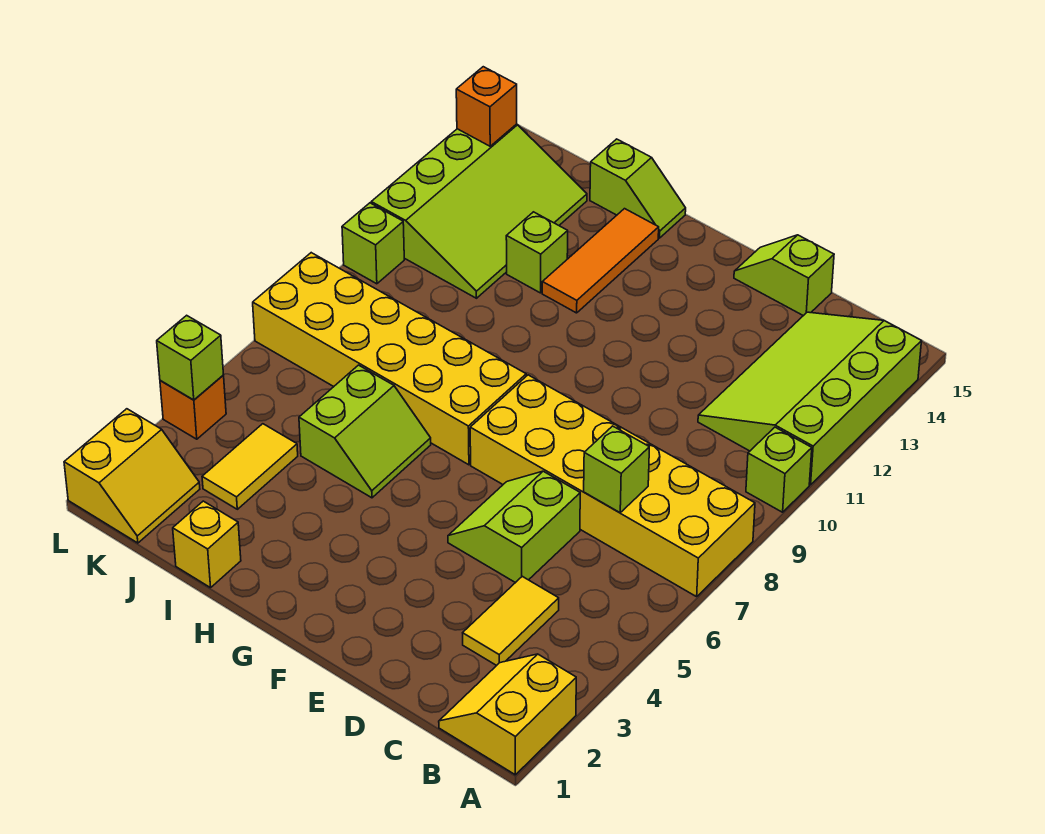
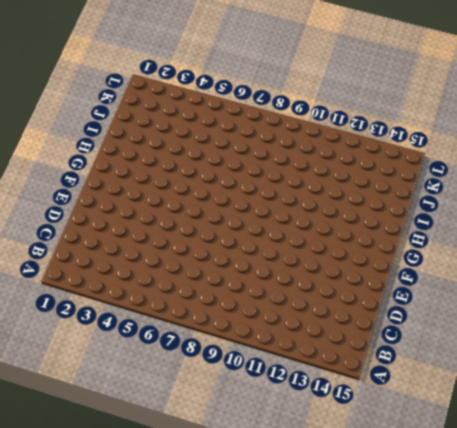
none -> yellow 2x2 slope [439,654,576,775]
none -> yellow 2x6 brick [470,375,755,597]
none -> lime 1x1 brick [746,427,812,512]

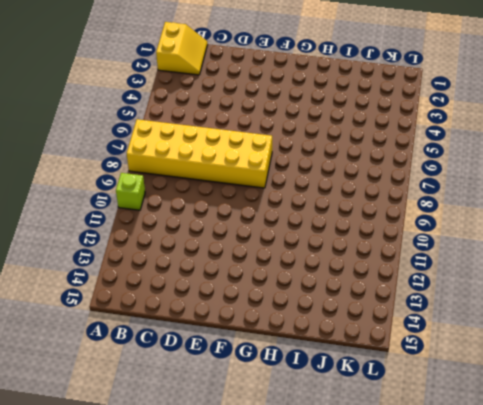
none -> lime 3x4 slope [698,312,922,485]
none -> yellow 1x2 tile [463,576,559,666]
none -> lime 2x2 slope [448,471,580,583]

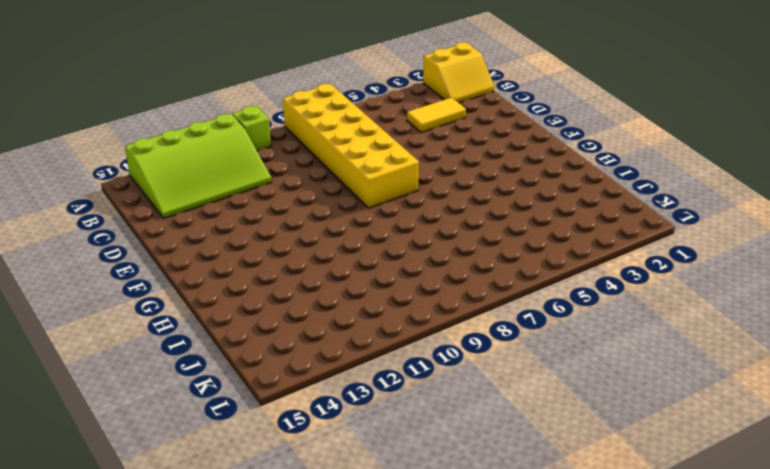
none -> lime 2x2 slope [448,471,580,583]
none -> lime 1x2 slope [734,235,834,316]
none -> yellow 2x6 brick [253,253,526,465]

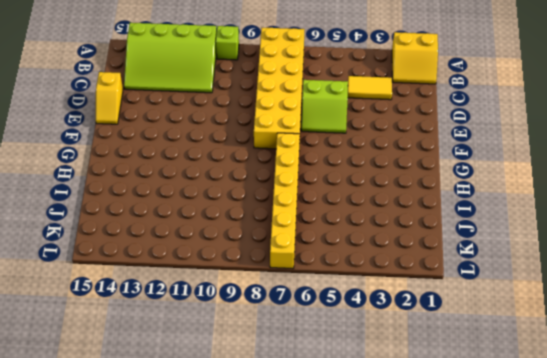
yellow 1x2 slope [96,72,123,124] -> lime 1x2 slope [734,235,834,316]
yellow 1x6 brick [270,133,300,269] -> yellow 2x6 brick [253,253,526,465]
none -> lime 2x2 slope [299,365,431,498]
none -> orange 1x3 tile [542,209,659,313]
none -> lime 1x2 slope [590,139,686,238]

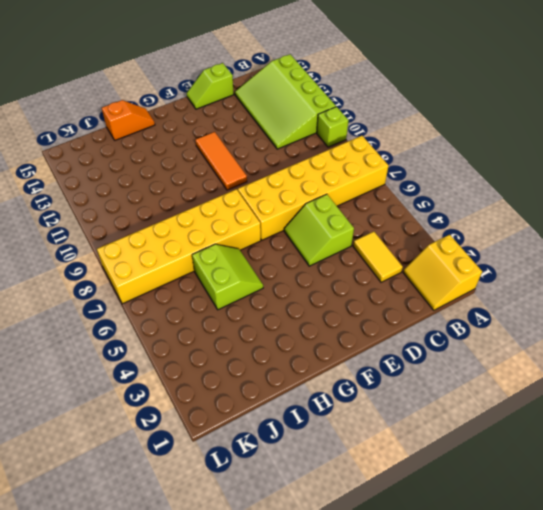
orange 1x3 tile [195,132,247,190] -> orange 1x3 tile moved to [542,209,659,313]
orange 1x2 slope [102,100,155,140] -> lime 1x2 slope [590,139,686,238]
none -> yellow 1x1 brick [173,501,241,588]
none -> lime 1x1 brick [506,212,568,293]
none -> yellow 1x2 tile [202,424,298,509]

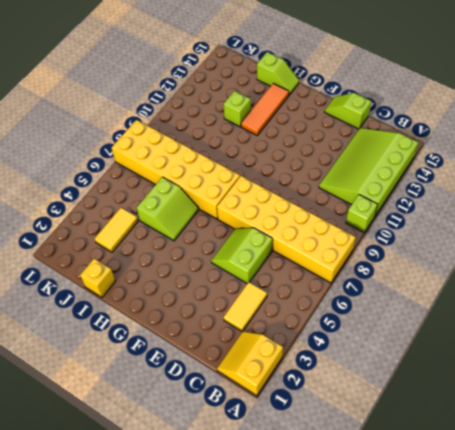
none -> lime 3x4 slope [371,124,587,298]
none -> yellow 2x2 slope [64,409,200,543]
none -> orange 1x1 brick [160,375,226,439]

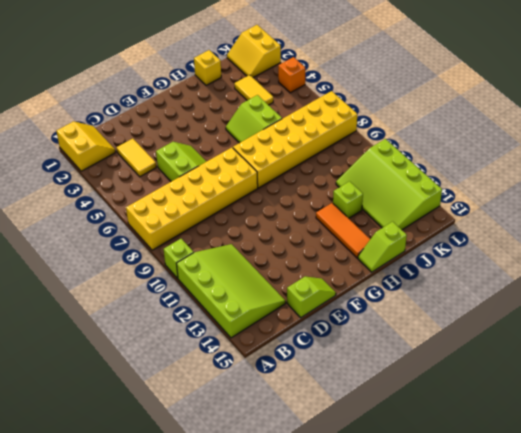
none -> lime 1x1 brick [342,203,404,284]
none -> lime 1x1 brick [584,426,649,513]
none -> lime 1x1 brick [157,315,224,400]

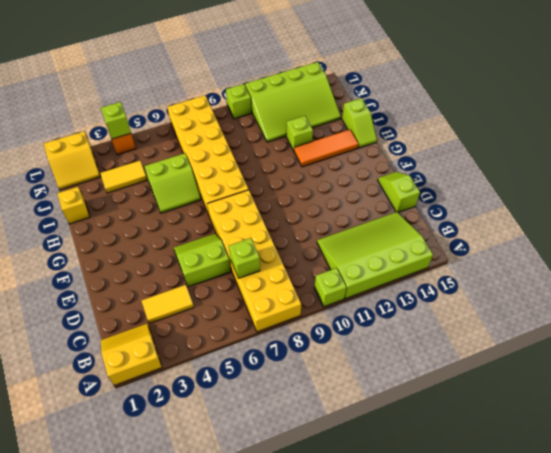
none -> orange 1x1 brick [456,67,517,146]

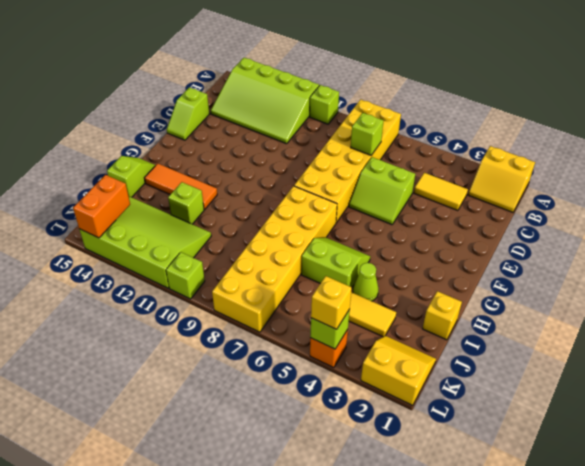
lime 1x1 cone [353,263,378,301] -> none
orange 1x2 brick [73,175,130,238] -> orange 1x1 brick [456,67,517,146]
yellow 1x1 brick [311,276,352,329] -> none

